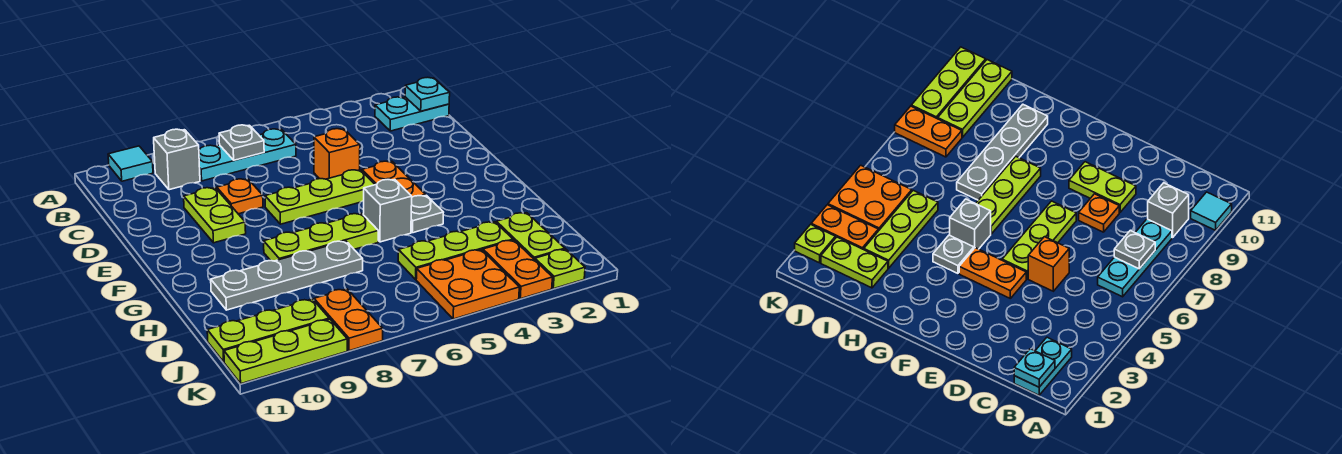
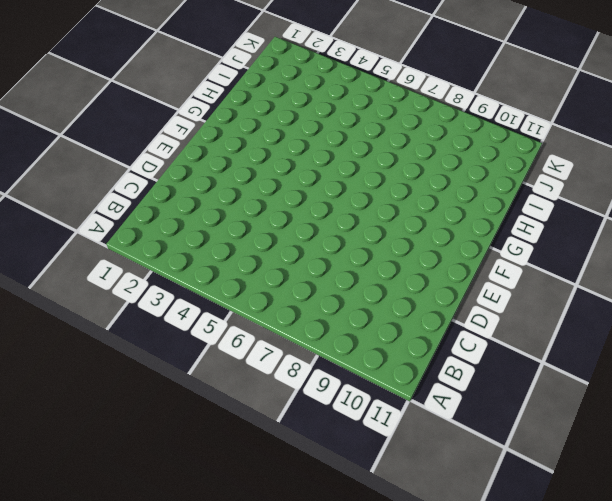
none -> cyan 1x1 tile [108,146,153,181]
none -> cyan 1x2 plate [375,97,449,131]
none -> cyan 1x3 plate [199,129,296,181]

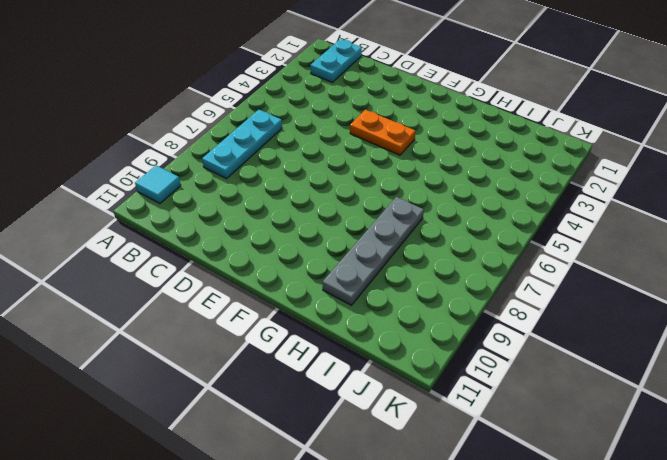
none -> grey 1x1 brick [154,129,200,190]
none -> orange 1x1 brick [314,129,360,179]
none -> orange 1x1 plate [217,179,263,214]

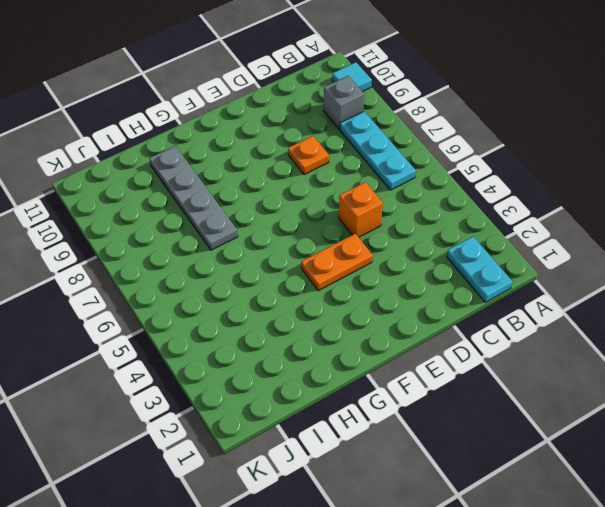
none -> lime 1x2 plate [184,188,246,243]
none -> lime 1x3 plate [265,170,375,224]
none -> grey 1x1 plate [411,195,444,233]

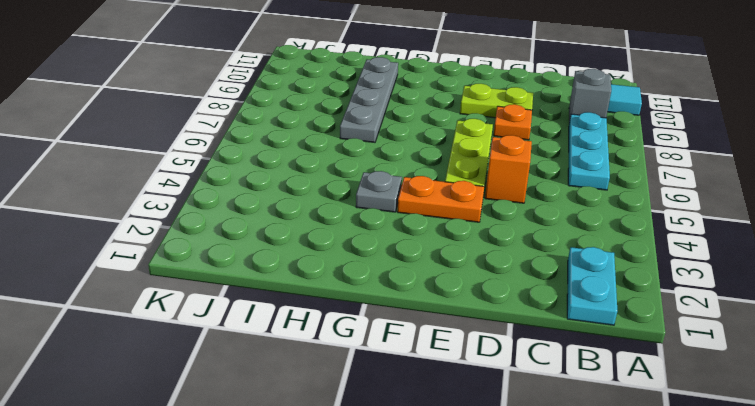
none -> grey 1x1 brick [363,180,412,242]
none -> lime 1x3 plate [264,213,378,261]
none -> lime 1x2 plate [496,213,565,260]

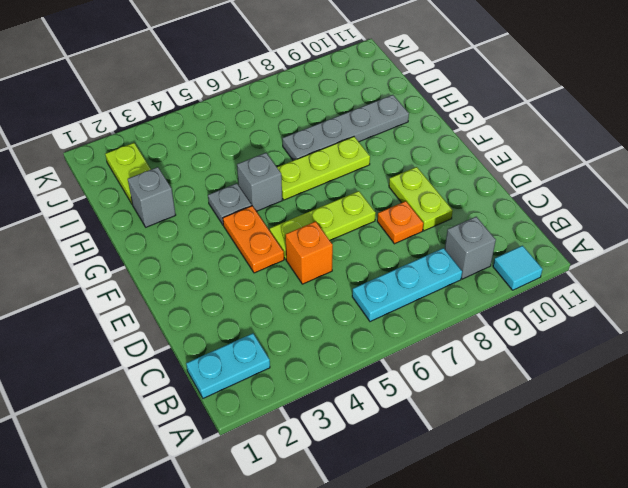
grey 1x1 brick [128,167,176,227] -> none
none -> lime 1x3 plate [398,222,513,279]
none -> orange 1x2 plate [483,240,552,299]
none -> orange 2x2 plate [416,250,519,319]

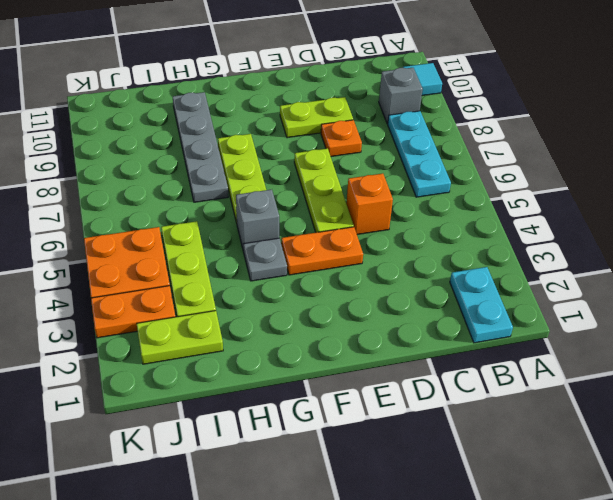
none -> orange 1x2 plate [314,289,383,351]
none -> lime 1x3 plate [207,299,329,362]
none -> lime 1x1 plate [535,249,585,289]

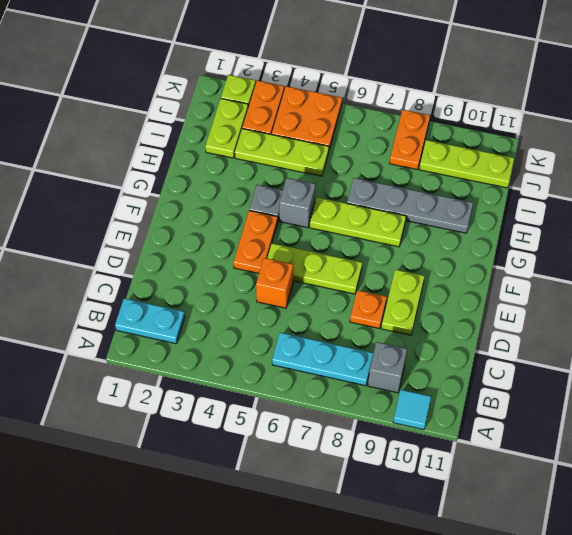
none -> lime 1x3 plate [224,319,347,384]
none -> cyan 1x1 plate [405,77,450,111]
none -> grey 1x1 plate [219,125,264,160]

